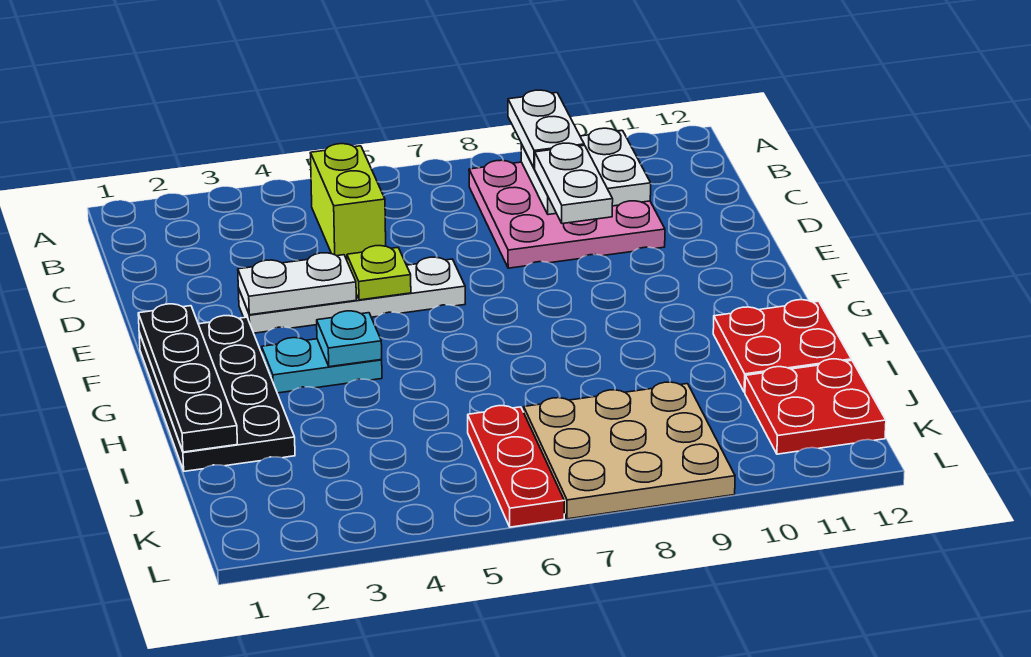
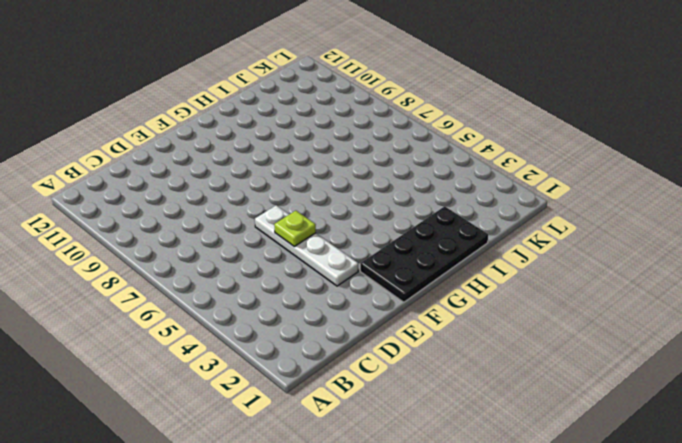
none -> lime 1x2 brick [310,144,386,260]
none -> pink 3x3 plate [469,160,665,268]
none -> cyan 1x2 plate [262,338,382,393]

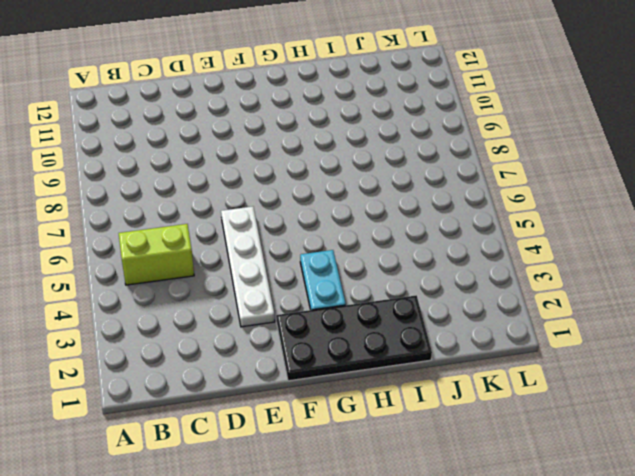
none -> pink 3x3 plate [469,160,665,268]
none -> red 2x2 plate [713,300,851,392]
none -> red 1x3 plate [468,406,564,527]

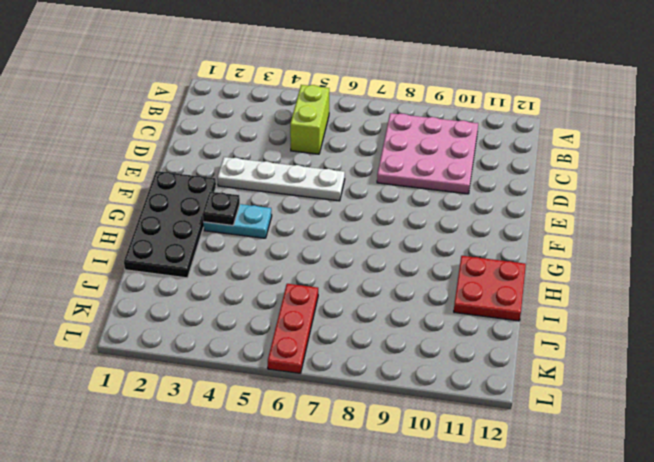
black 1x1 plate [203,192,240,226] -> none
none -> tan 3x3 plate [524,382,735,519]
none -> red 2x2 plate [745,359,886,454]
none -> white 2x2 plate [521,128,651,215]

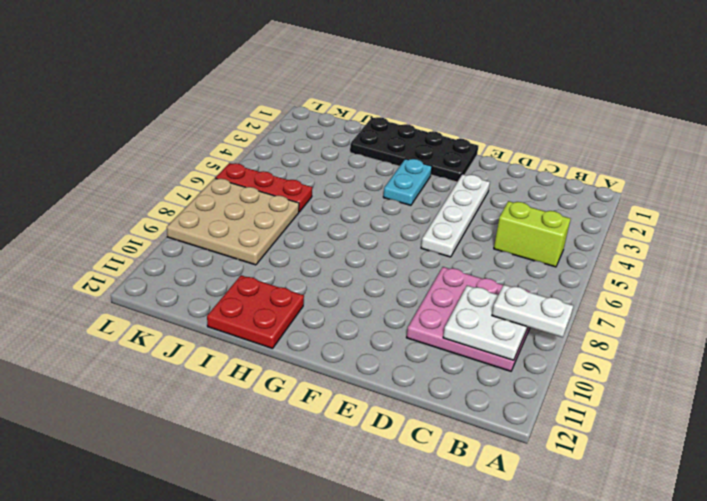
none -> red 2x2 plate [745,359,886,454]
none -> white 1x2 plate [238,253,356,315]
none -> lime 1x1 plate [347,246,411,300]

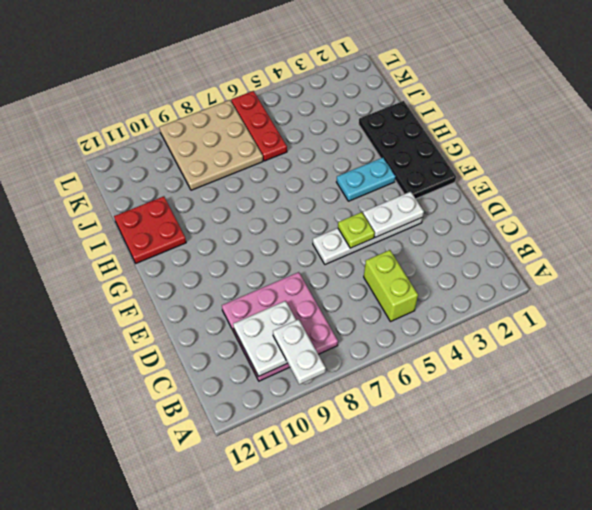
none -> red 2x2 plate [745,359,886,454]
none -> black 1x4 plate [138,304,237,452]
none -> cyan 1x1 plate [317,311,382,367]

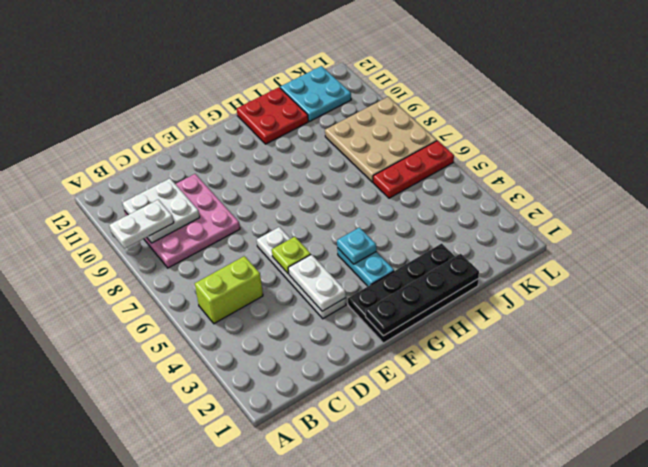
cyan 2x2 plate [280,66,351,122] -> red 2x2 plate [745,359,886,454]
none -> white 1x2 plate [535,143,613,224]

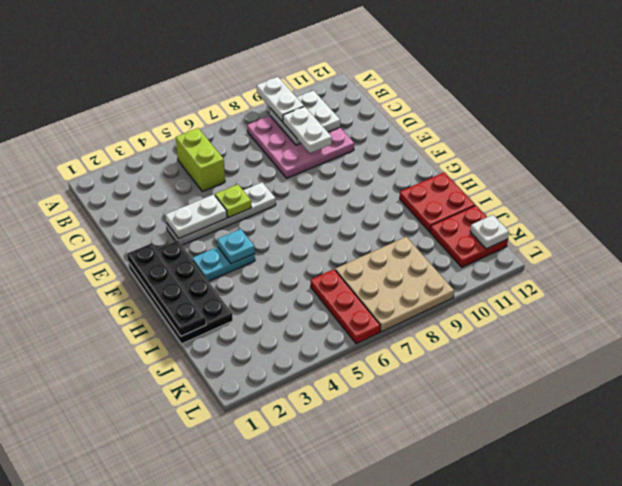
white 1x1 plate [470,215,509,249] -> none

